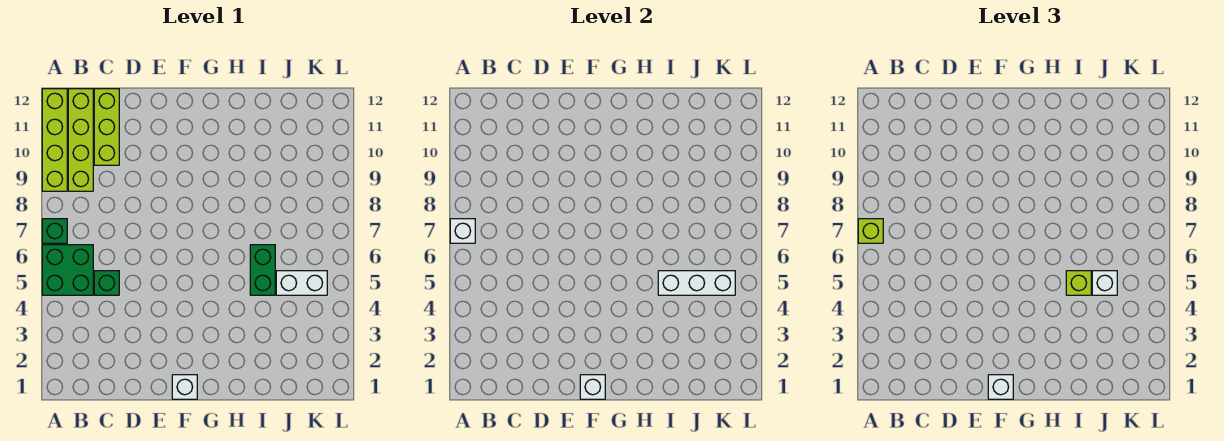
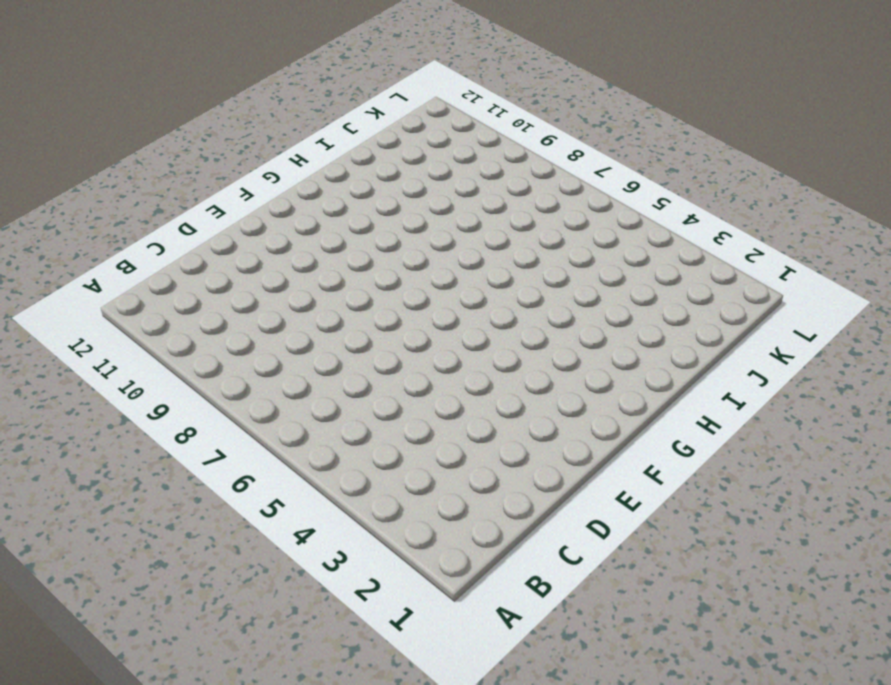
none -> green 2x2 brick [42,245,93,295]
none -> green 1x1 brick [42,219,67,243]
none -> lime 1x4 brick [42,89,67,191]

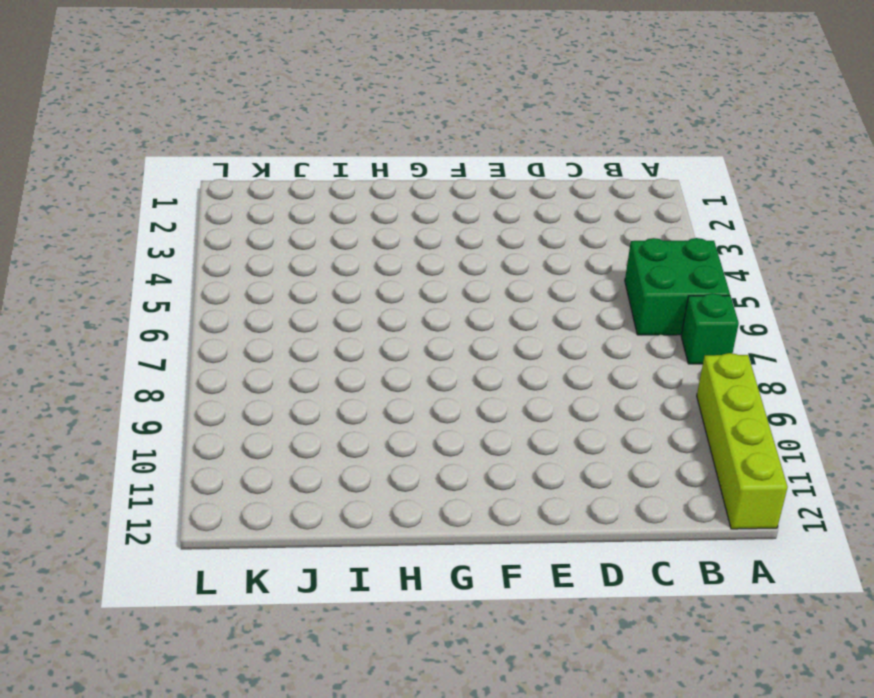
none -> lime 1x4 brick [68,89,93,191]
none -> green 1x1 brick [94,271,119,295]
none -> lime 1x3 brick [94,89,119,165]

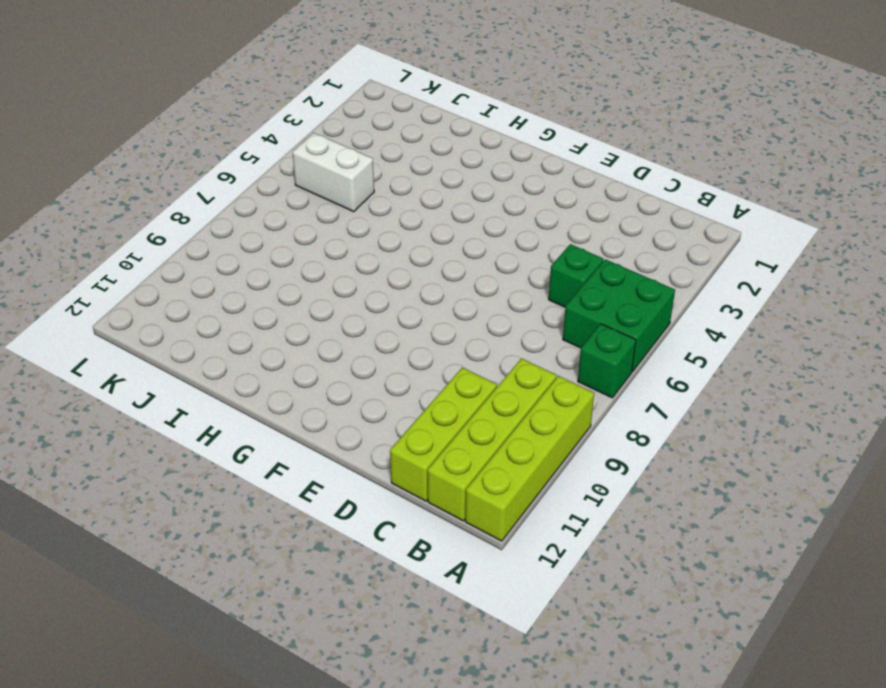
none -> white 1x1 brick [172,375,197,399]
none -> green 1x2 brick [250,245,275,295]
none -> white 1x1 brick [450,219,475,243]

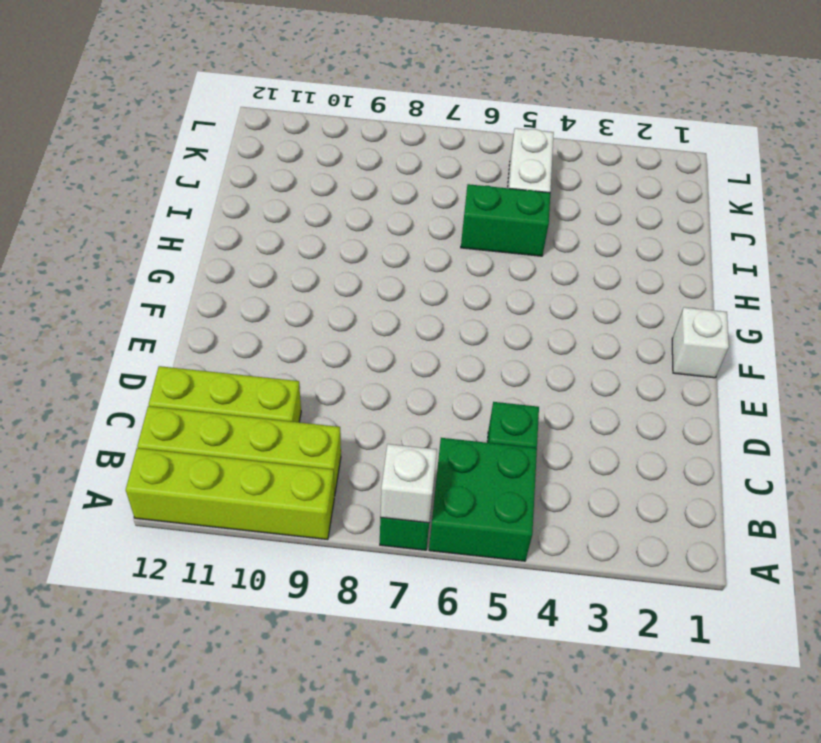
none -> white 1x1 brick [580,375,605,399]
none -> white 1x3 brick [658,271,735,295]
none -> lime 1x1 brick [858,219,883,243]

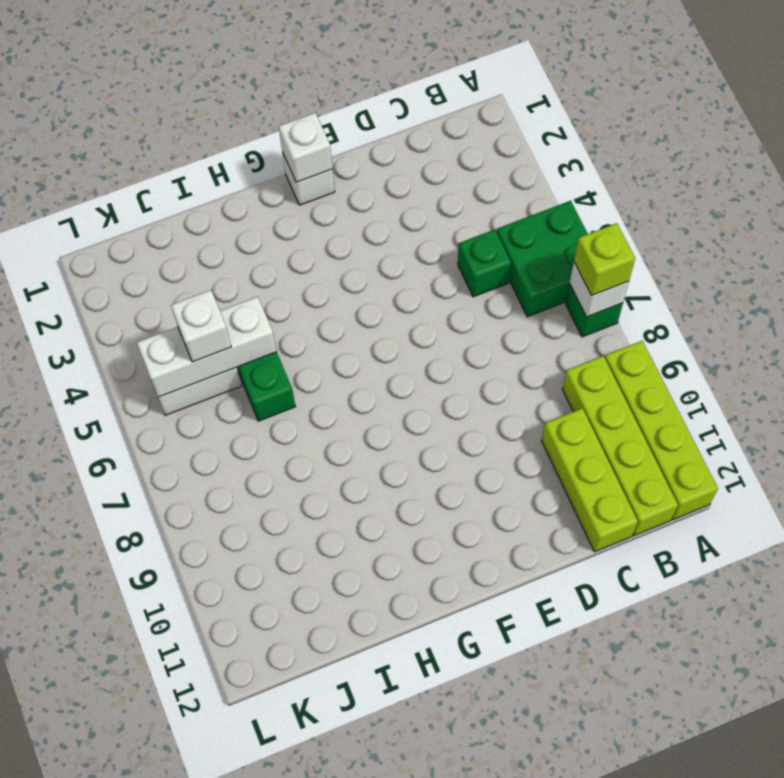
none -> white 1x1 brick [988,375,1013,399]
none -> lime 1x1 brick [1066,271,1091,295]

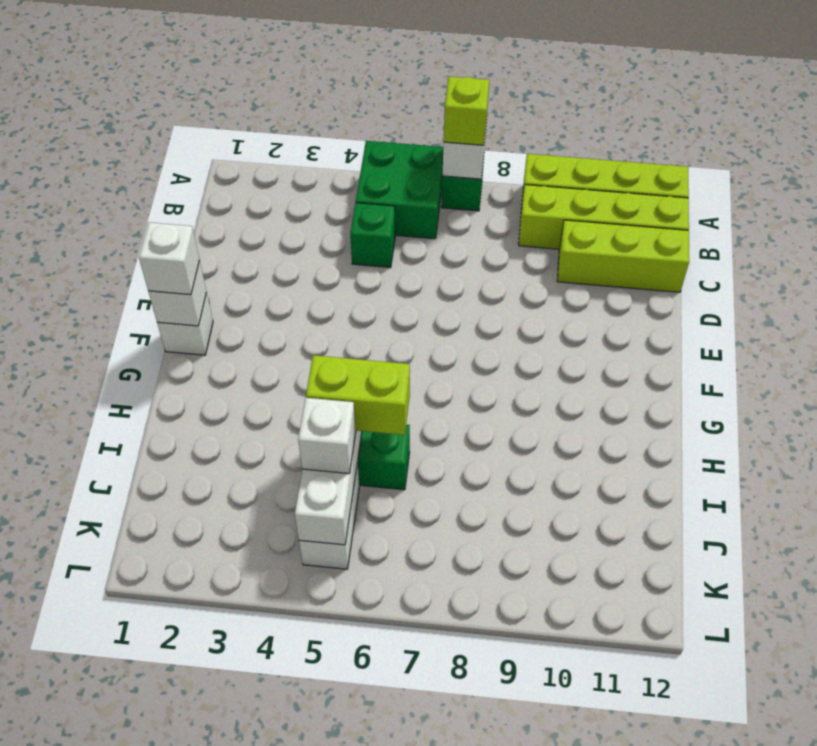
lime 1x2 brick [306,355,410,435] -> lime 1x1 brick [1066,271,1091,295]

